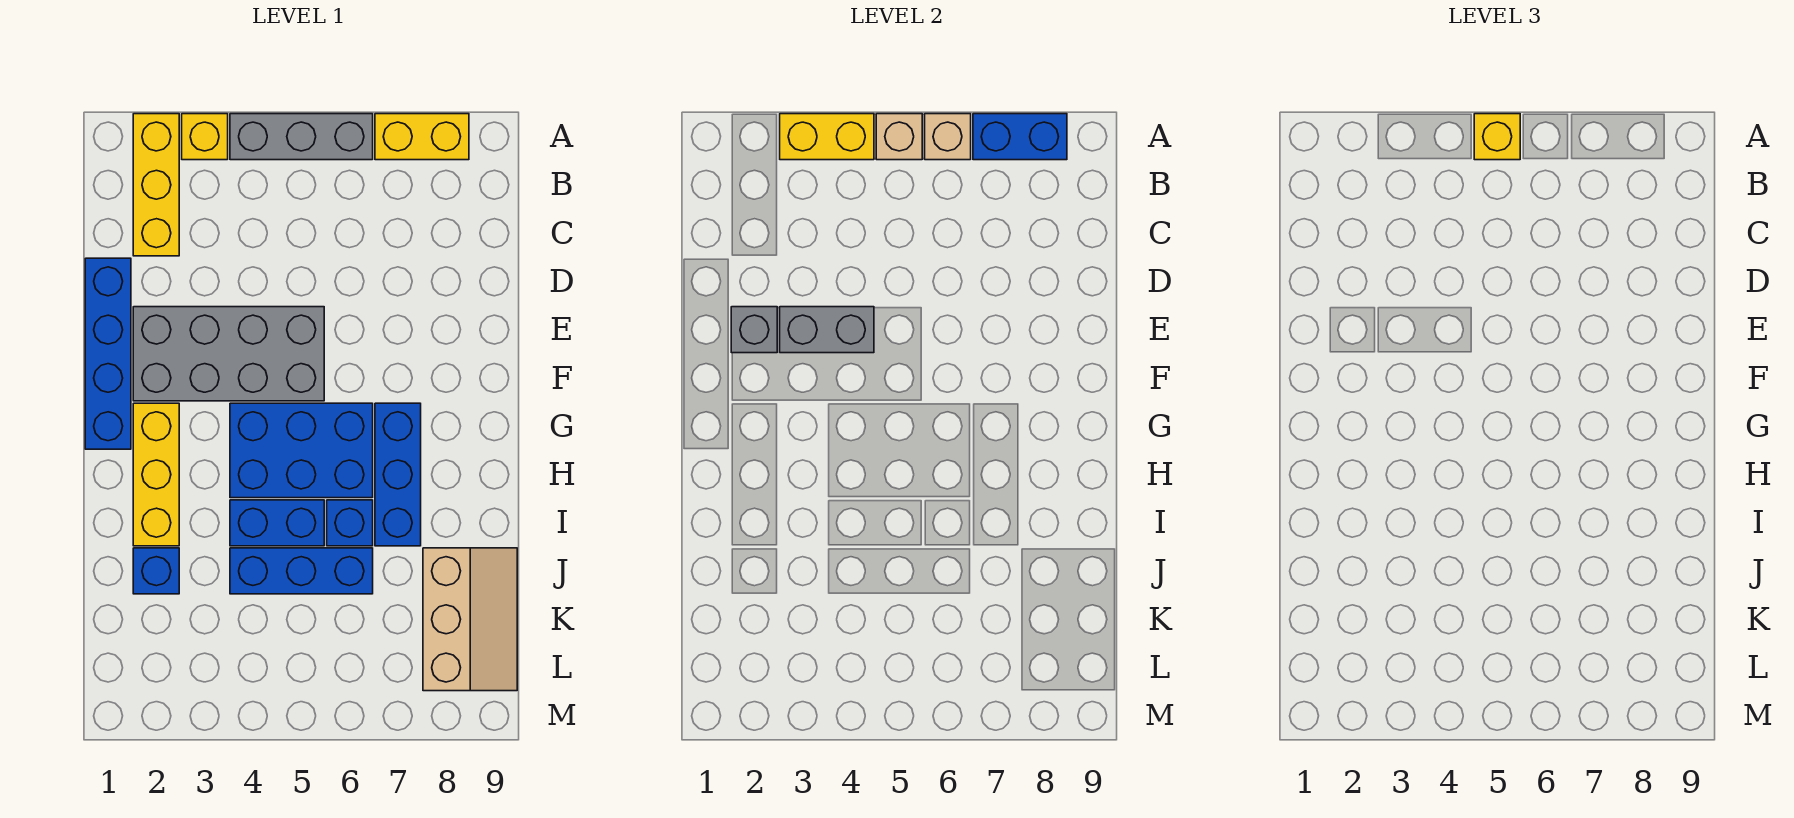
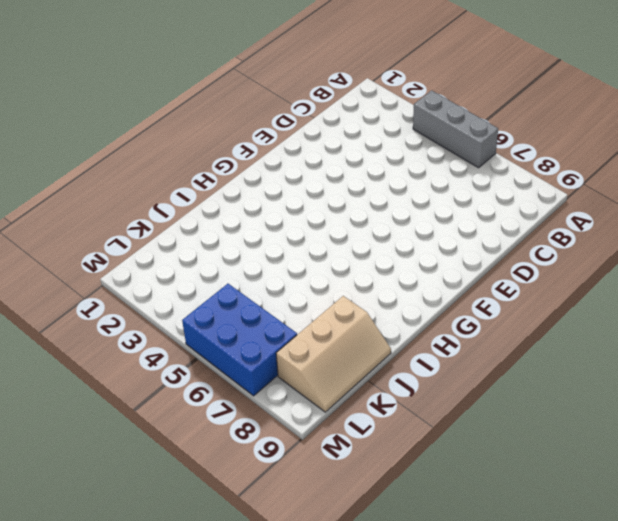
blue 2x3 brick [182,284,297,396] -> blue 2x3 brick moved to [230,403,373,498]
none -> yellow 1x3 brick [133,114,179,256]
none -> yellow 1x1 brick [182,114,228,160]
none -> yellow 1x2 brick [375,114,469,160]

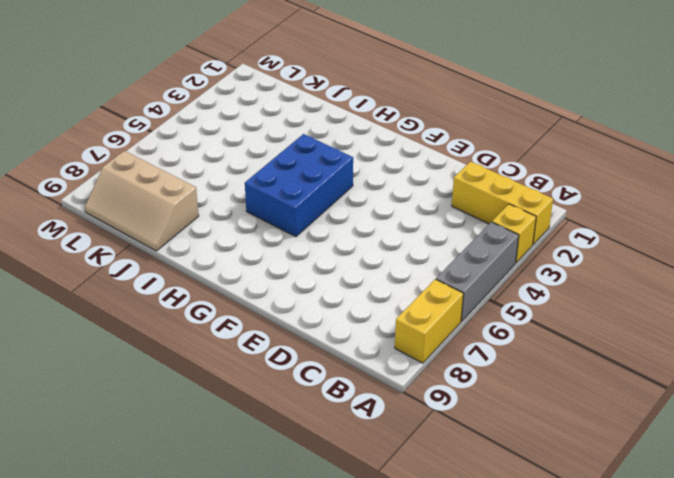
none -> blue 1x4 brick [85,258,131,449]
none -> grey 2x4 brick [133,307,324,401]
none -> yellow 1x3 brick [133,403,179,546]

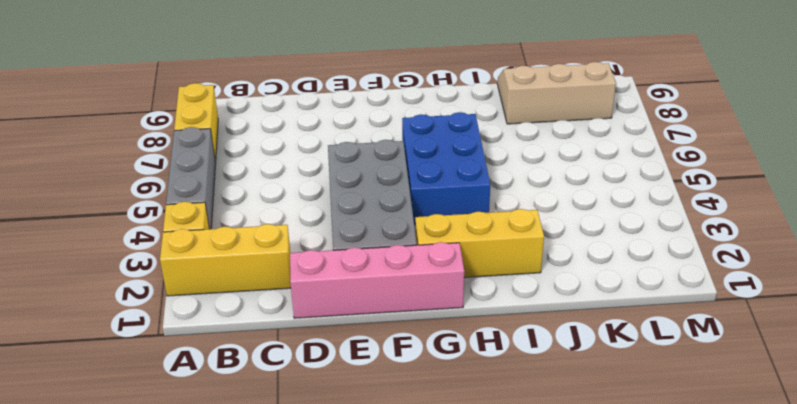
pink 1x4 brick [290,242,464,318] -> blue 1x4 brick [85,258,131,449]
none -> blue 1x3 brick [375,403,421,546]
none -> blue 1x2 brick [230,500,324,546]
none -> blue 1x1 brick [327,500,373,546]

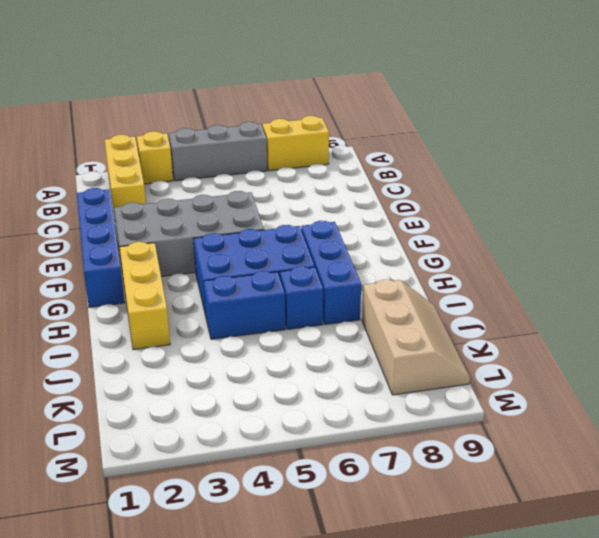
none -> blue 1x1 brick [133,548,179,594]
none -> blue 1x3 brick [230,548,373,594]
none -> yellow 1x2 brick [780,114,874,160]

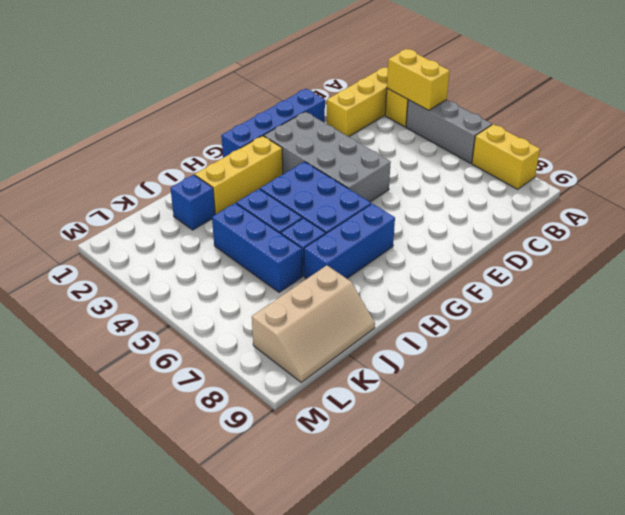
none -> tan 1x1 brick [876,114,922,160]
none -> tan 1x1 brick [925,114,971,160]
none -> blue 1x2 brick [973,114,1067,160]

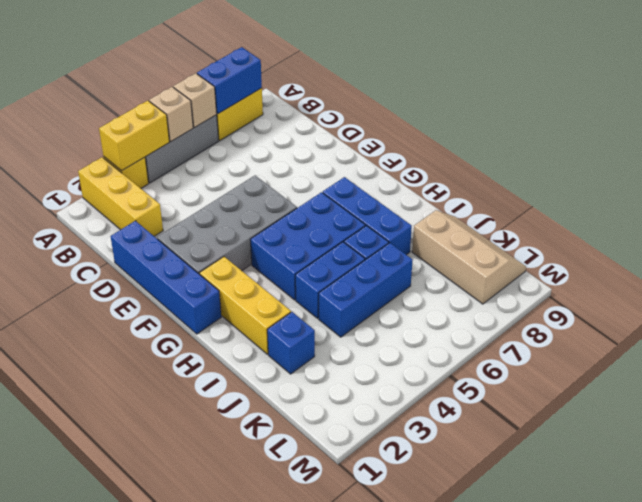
none -> grey 1x1 brick [731,307,777,353]
none -> grey 1x2 brick [780,307,874,353]
none -> yellow 1x1 brick [1474,114,1520,160]

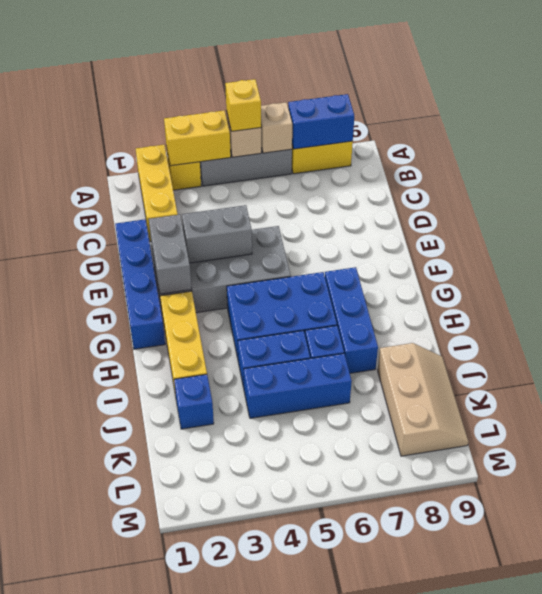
grey 1x2 brick [149,214,192,294] -> grey 1x1 brick [731,307,777,353]

